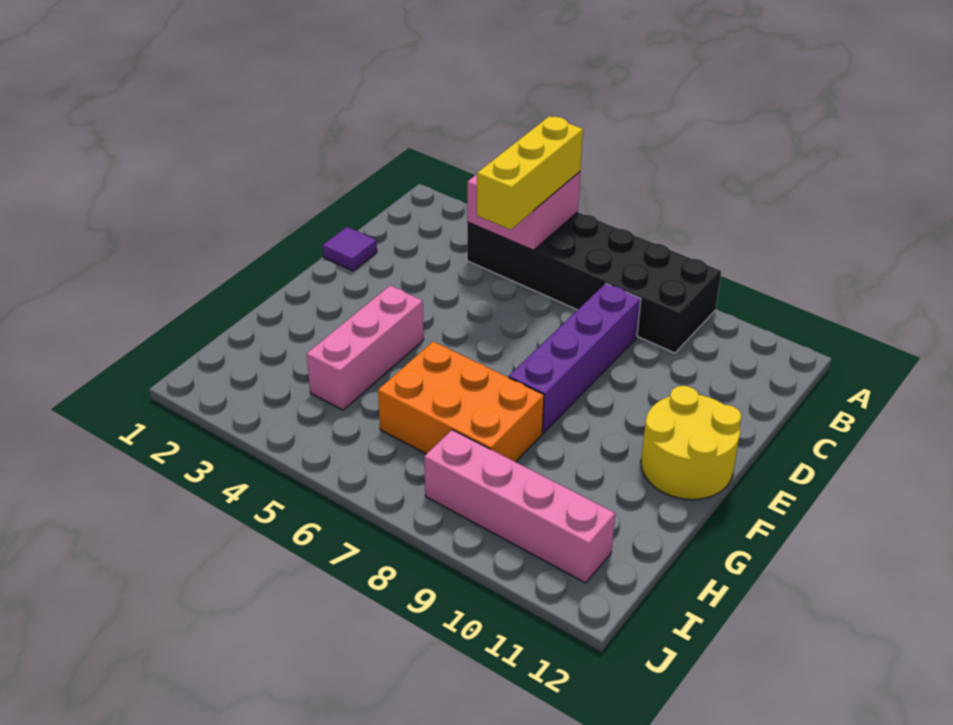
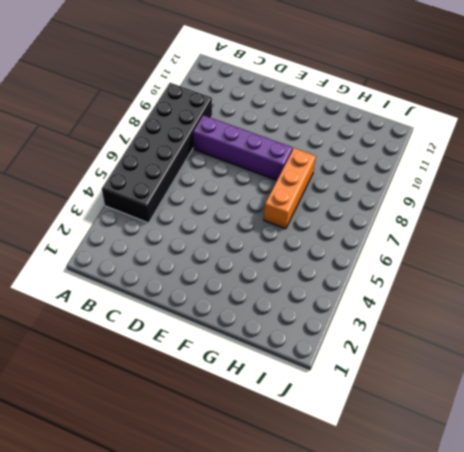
orange 1x3 brick [264,148,316,229] -> orange 2x3 brick [378,342,544,462]
none -> purple 1x1 tile [323,227,377,271]
none -> yellow 2x2 round brick [641,386,741,500]

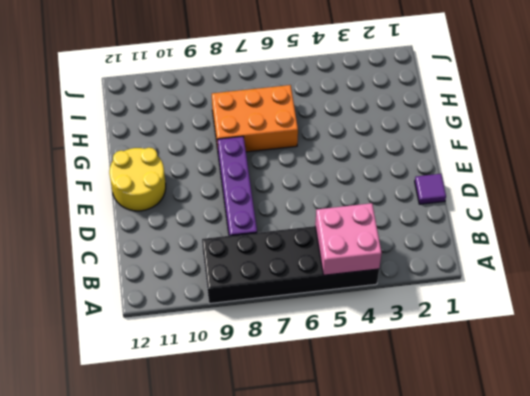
none -> pink 1x3 brick [307,286,424,410]
none -> pink 1x4 brick [424,430,615,583]

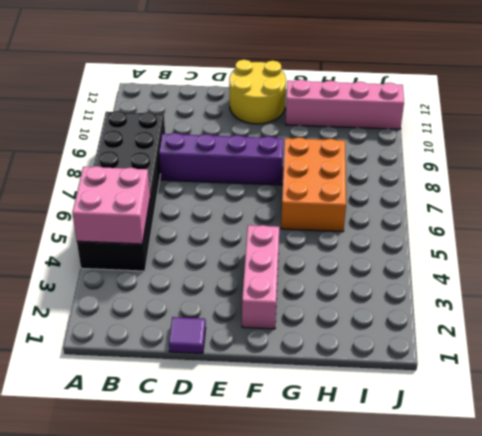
pink 1x3 brick [242,225,279,329] -> pink 1x3 brick turned to [307,286,424,410]
pink 1x4 brick [286,80,404,129] -> pink 1x4 brick turned to [424,430,615,583]
none -> yellow 1x3 brick [477,116,583,230]

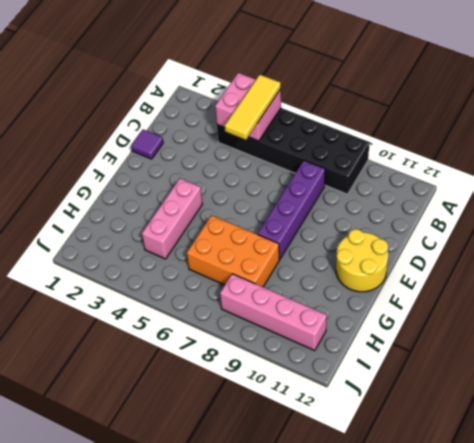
yellow 1x3 tile [224,75,281,140] -> yellow 1x3 brick [477,116,583,230]

